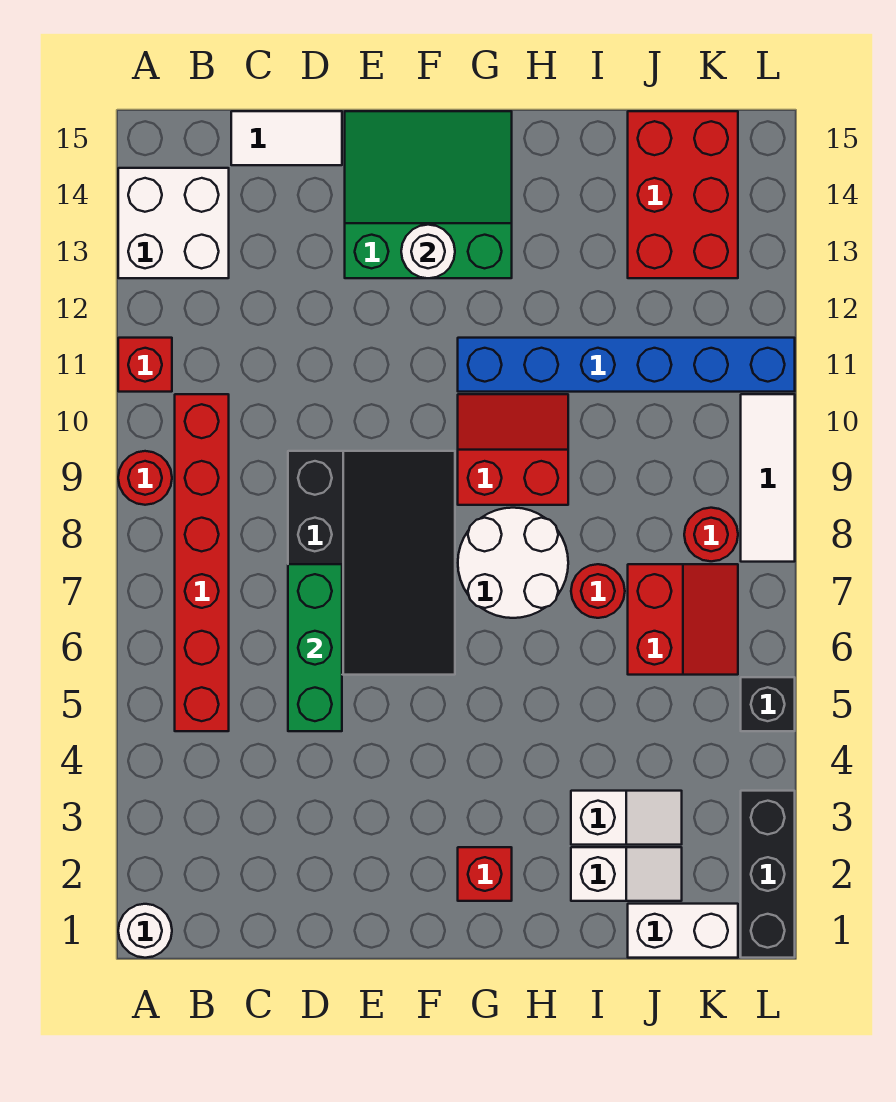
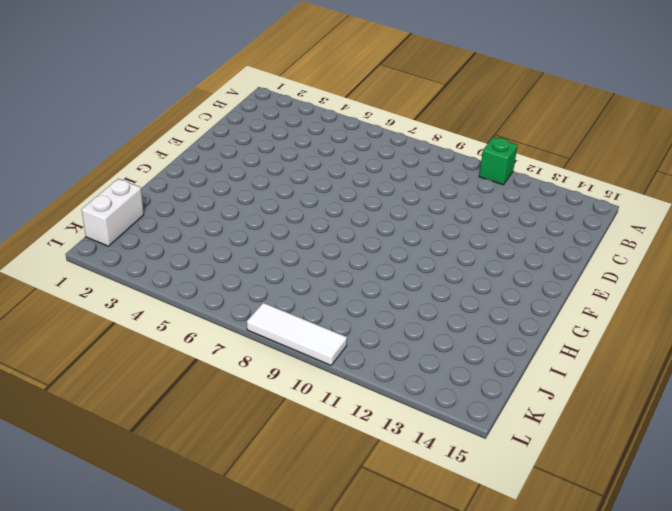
green 1x1 brick [479,137,518,185] -> red 1x1 brick [118,338,172,392]
none -> white 1x1 round brick [118,904,172,958]
none -> red 1x1 round brick [118,451,172,505]
none -> white 2x2 brick [118,168,229,278]

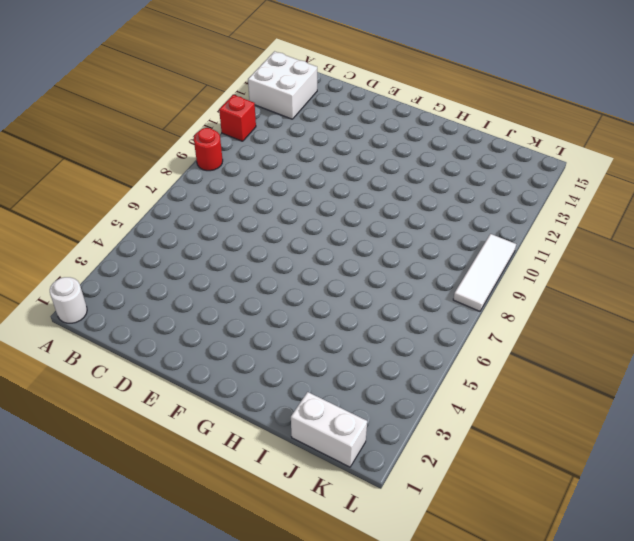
none -> red 1x6 brick [175,394,229,731]
none -> white 1x2 tile [231,111,342,165]
none -> black 3x4 slope [288,451,455,675]

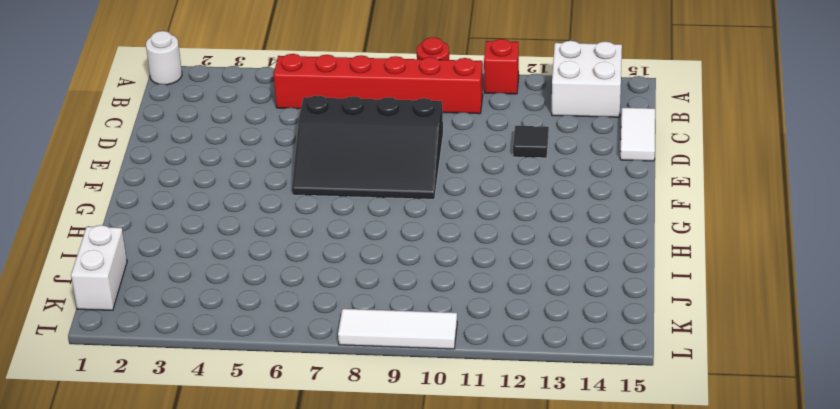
black 1x1 tile [513,126,549,158] -> none
none -> green 3x3 slope [345,111,512,278]
none -> red 1x1 brick [458,847,512,901]
none -> white 2x2 round brick [458,508,568,618]

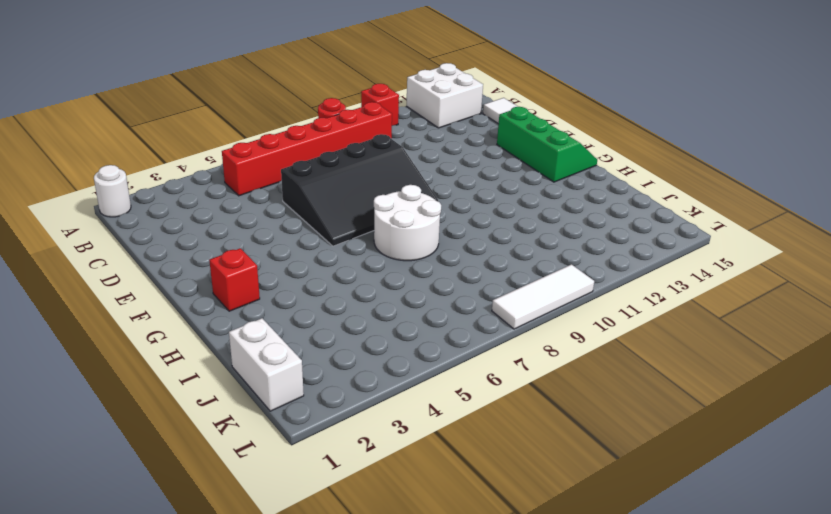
green 2x3 slope [497,107,597,182] -> green 3x3 slope [345,111,512,278]
none -> red 2x2 slope [458,394,568,505]
none -> blue 1x6 brick [458,338,795,392]
none -> white 1x2 slope [571,847,682,901]

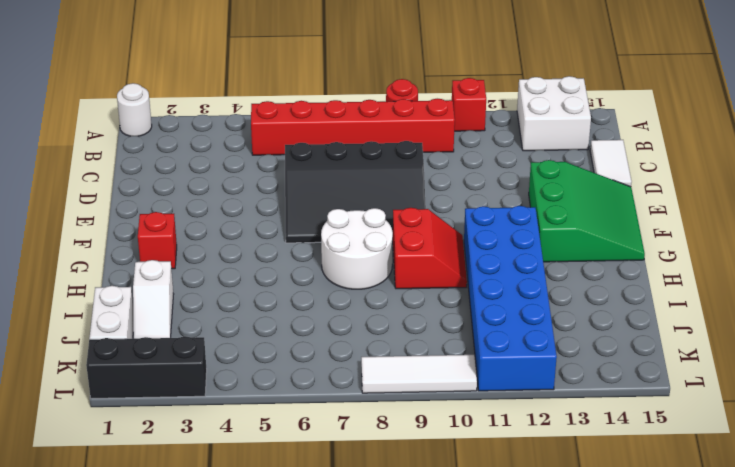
blue 2x6 brick [464,206,557,391] -> blue 1x6 brick [458,338,795,392]
none -> white 1x2 slope [571,791,682,845]
none -> red 1x1 round brick [571,564,625,618]
none -> red 2x2 slope [628,564,738,675]

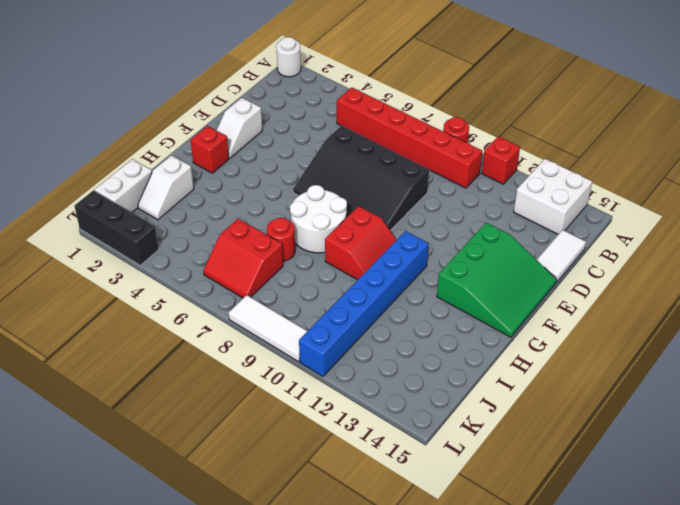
white 1x2 slope [217,98,263,158] -> white 1x2 slope moved to [571,791,682,845]
none -> red 2x3 brick [628,111,738,278]
none -> red 1x1 round brick [684,508,738,561]
none -> black 1x1 brick [741,677,795,731]

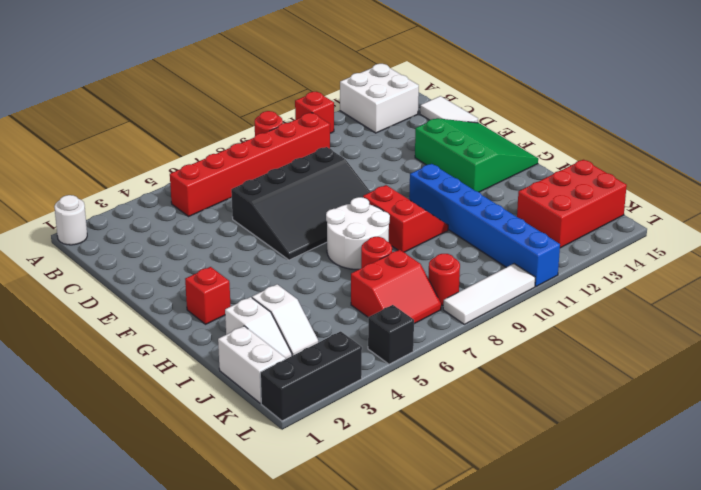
none -> green 1x3 brick [288,564,342,731]
none -> white 1x1 round brick [401,225,455,278]

